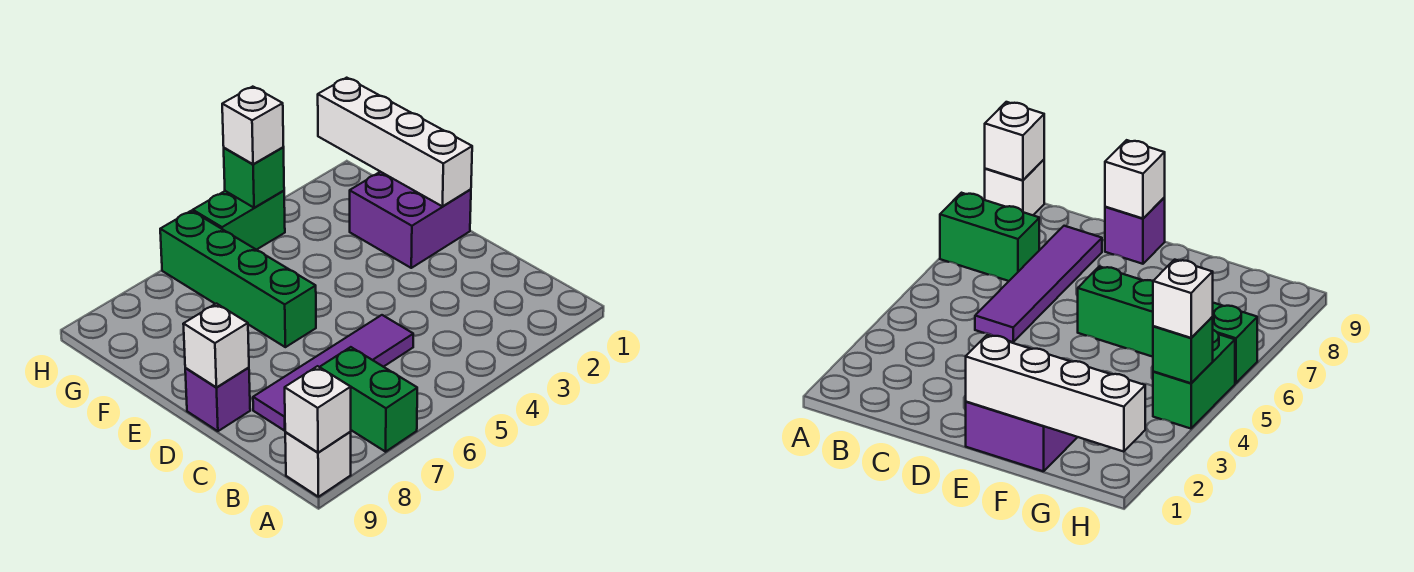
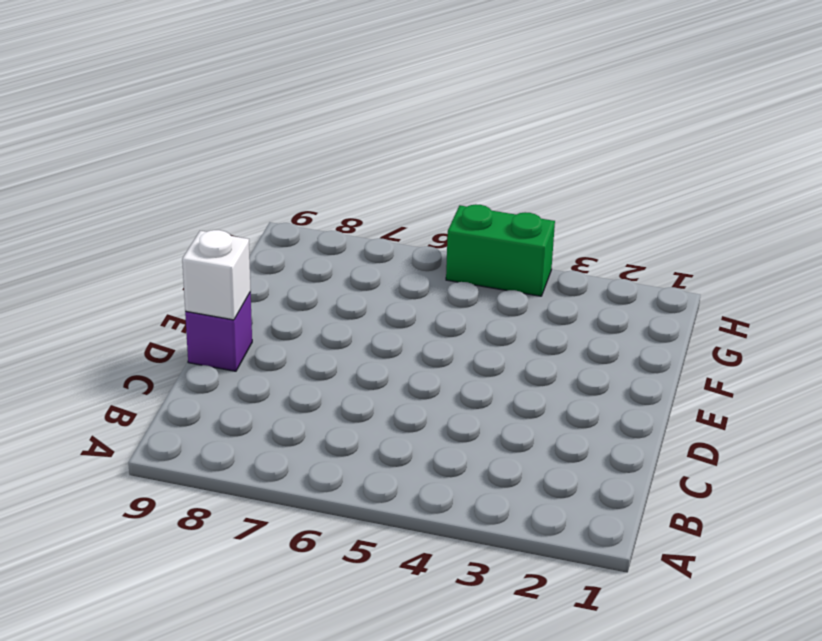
none -> green 1x2 brick [320,347,417,452]
none -> white 1x1 brick [285,432,351,497]
none -> purple 1x4 tile [253,315,413,431]

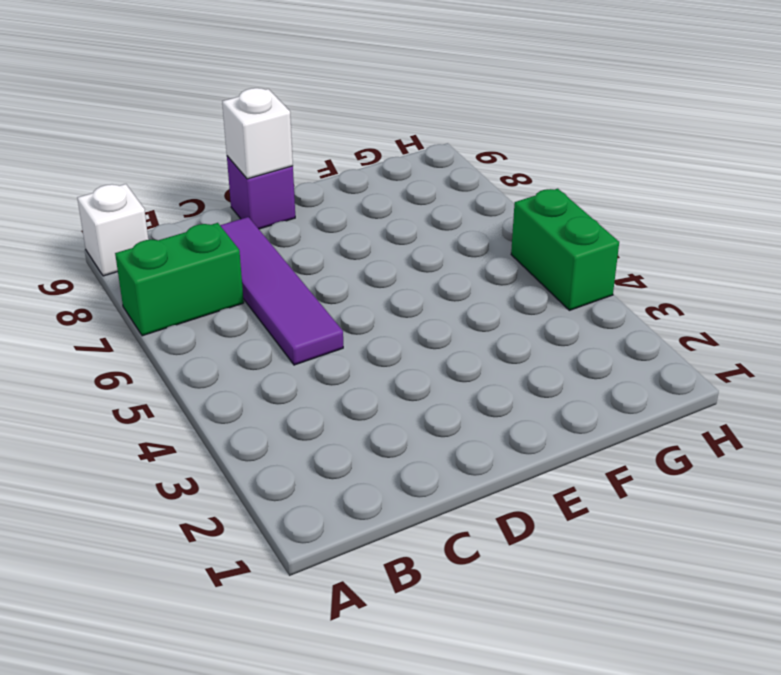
none -> purple 2x2 brick [350,172,471,268]
none -> green 1x4 brick [160,211,316,347]
none -> white 1x1 brick [285,366,351,453]

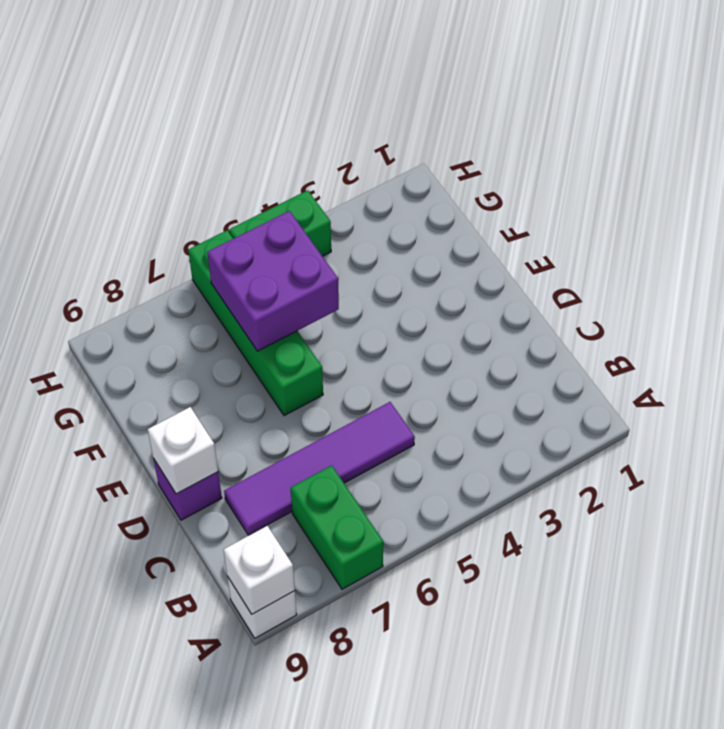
purple 2x2 brick [207,211,339,351] -> purple 2x2 brick moved to [350,172,471,268]
none -> white 1x4 brick [318,78,472,206]
none -> green 1x1 brick [224,147,284,208]
none -> white 1x1 brick [222,87,284,164]

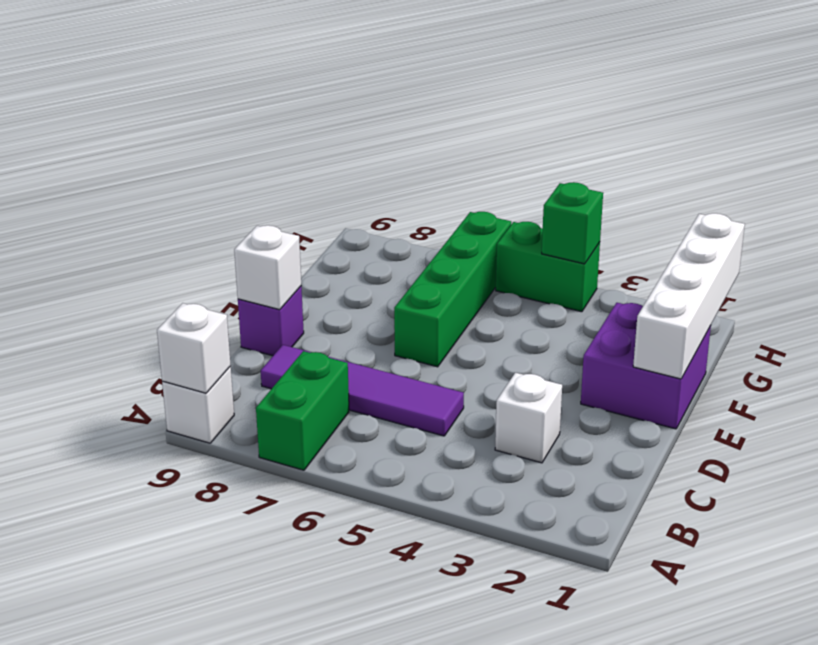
white 1x1 brick [495,373,562,463] -> white 1x1 brick moved to [222,87,284,164]

